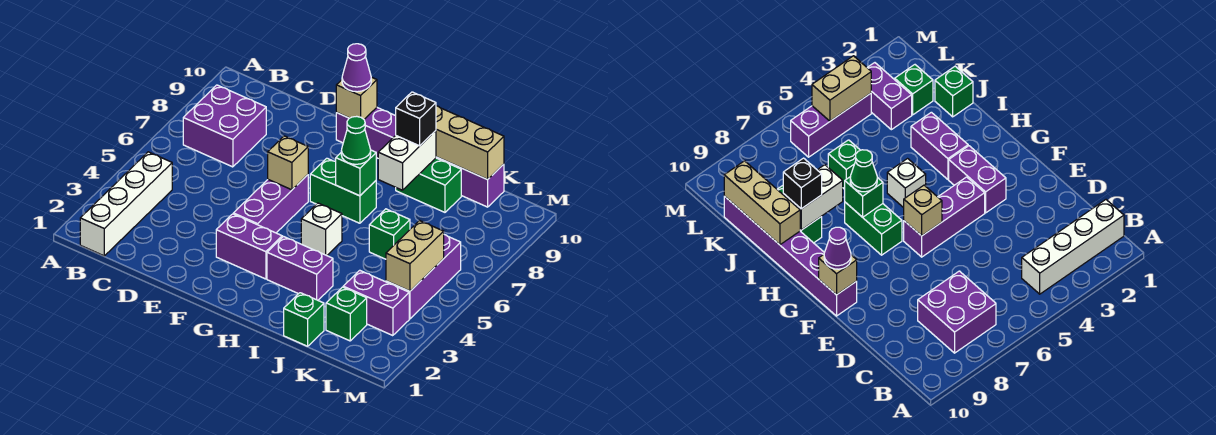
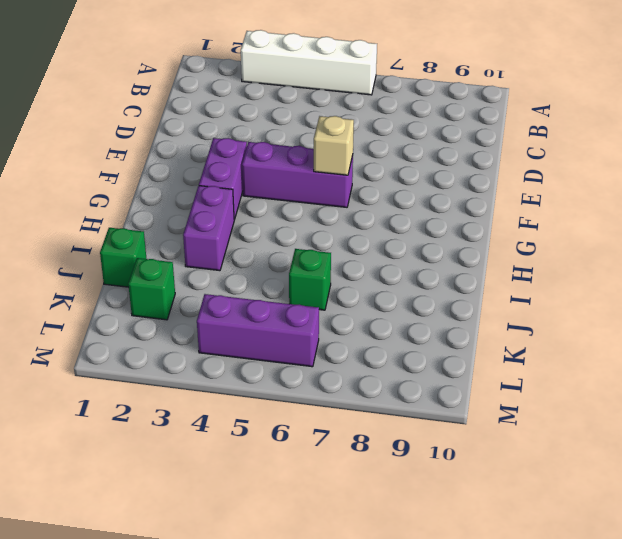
white 1x4 brick [241,30,377,95] -> white 1x4 brick moved to [80,152,172,256]
none -> purple 2x2 brick [183,85,266,167]
none -> purple 1x6 brick [336,108,504,207]
none -> green 1x2 brick [310,158,376,223]

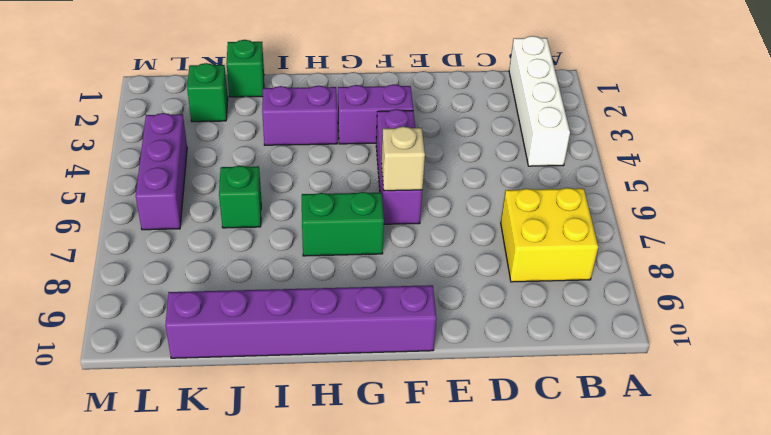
yellow 2x2 brick [501,188,598,282] -> purple 2x2 brick [183,85,266,167]
none -> white 1x1 brick [301,203,342,256]
none -> green 1x2 brick [396,158,461,212]
none -> purple 1x2 brick [343,270,409,336]

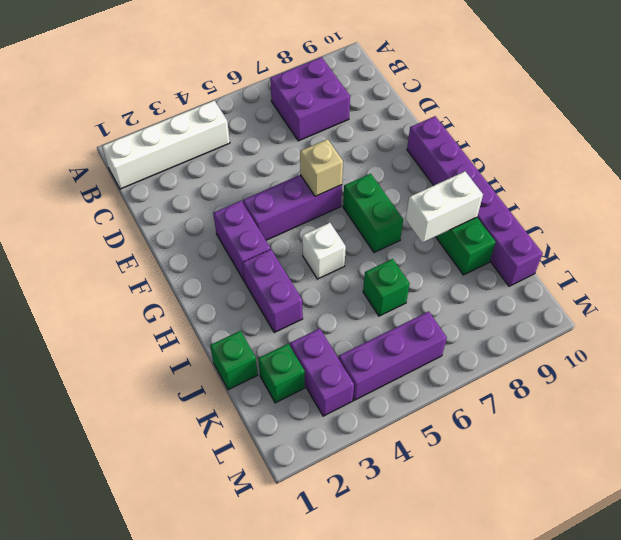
none -> tan 1x1 brick [336,77,377,119]
none -> green 1x1 brick [336,150,376,196]
none -> tan 1x3 brick [436,106,504,179]

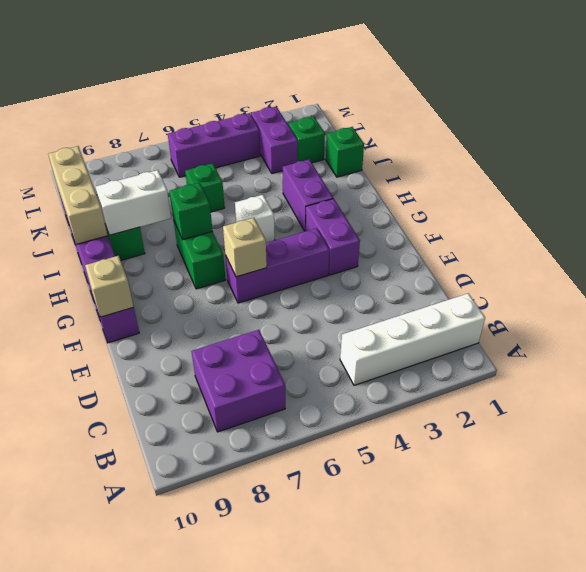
none -> tan 1x2 brick [386,221,444,291]
none -> purple 1x1 cone [342,44,371,92]
none -> green 1x1 cone [341,116,371,164]

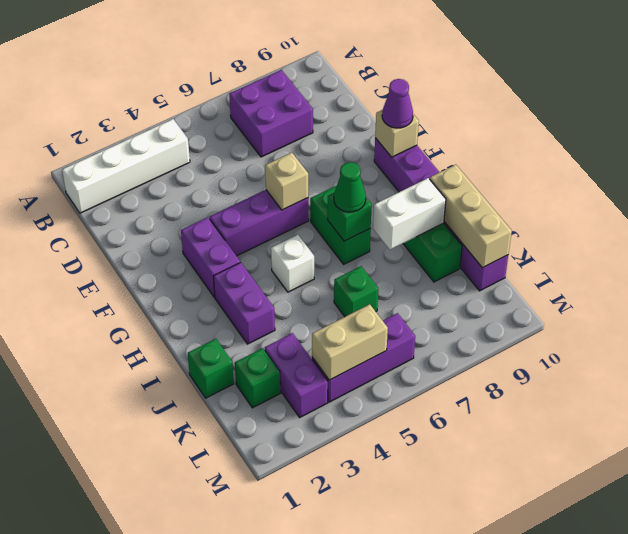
none -> black 1x1 brick [396,92,436,146]

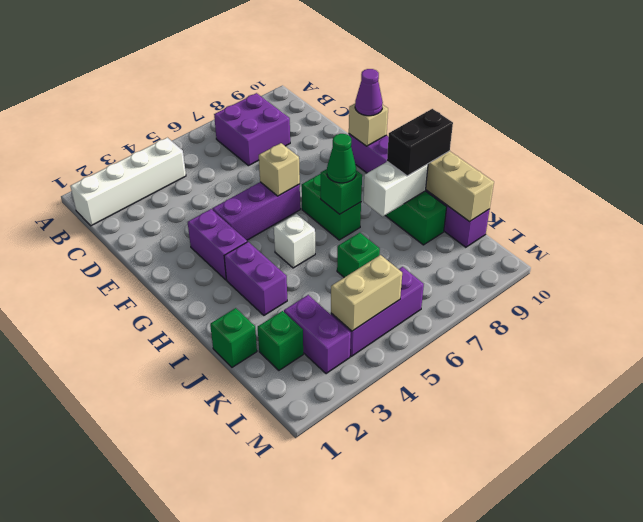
black 1x2 brick [387,109,453,176] -> black 1x1 brick [396,92,436,146]

